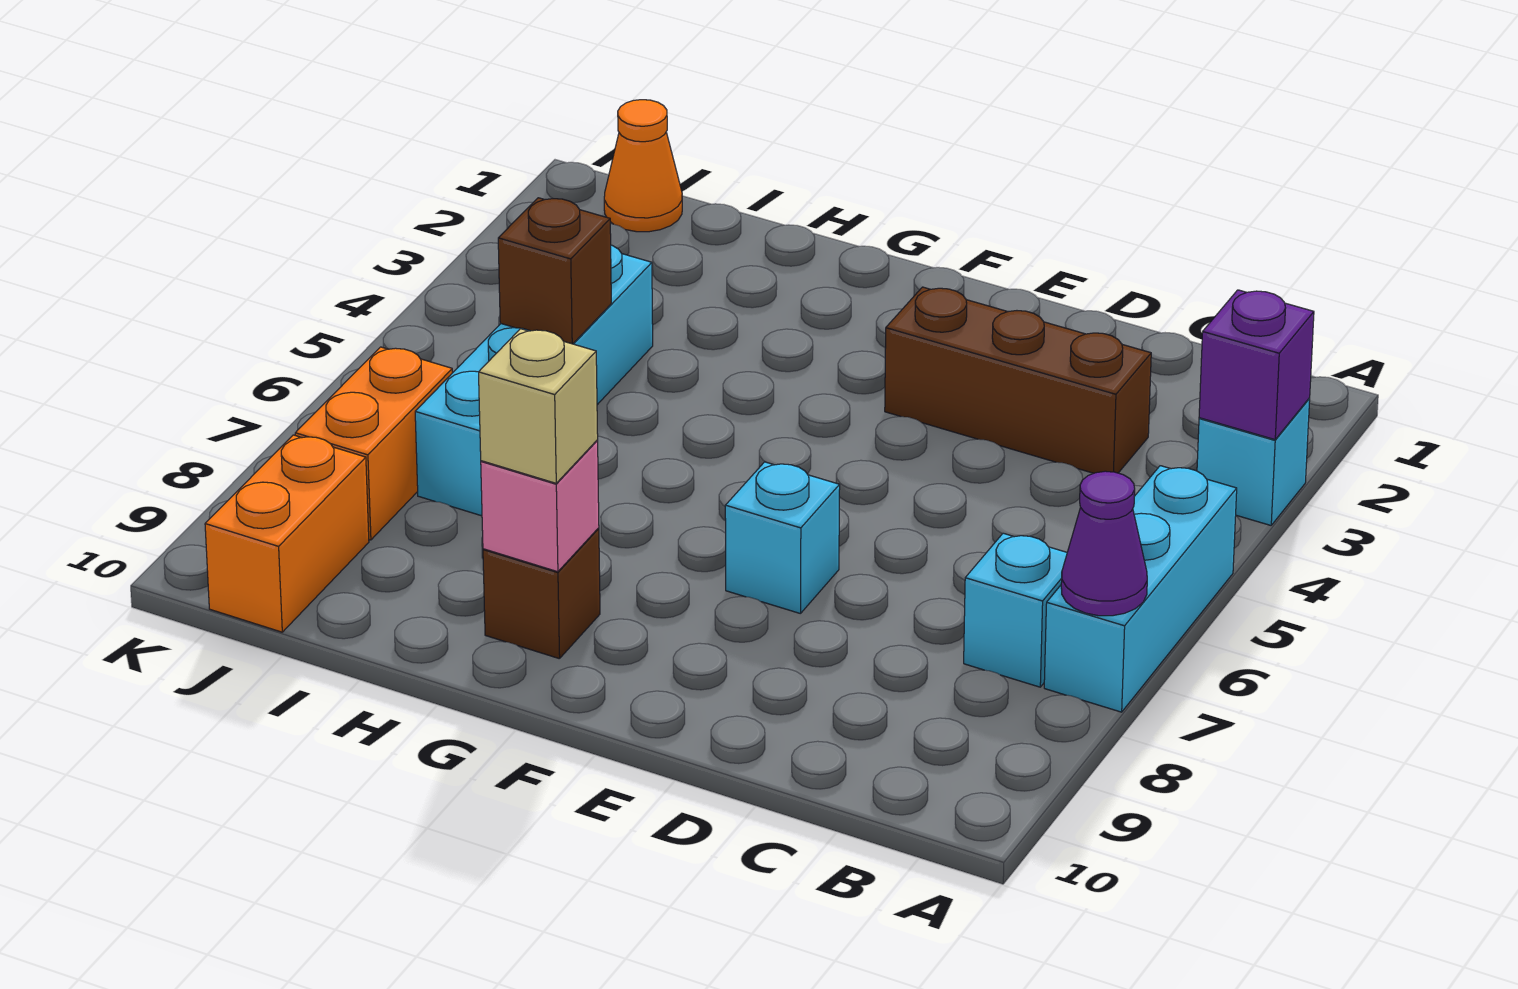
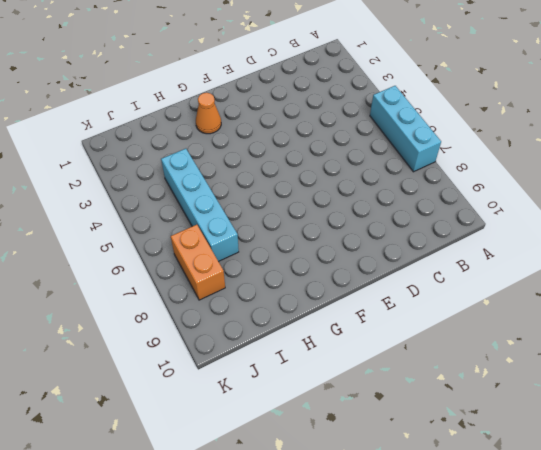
orange 1x1 cone [196,93,221,134] -> orange 1x1 cone moved to [604,100,682,232]
none -> cyan 1x1 brick [1197,399,1310,525]
none -> cyan 1x1 brick [964,533,1067,687]
none -> brown 1x3 brick [885,287,1151,473]

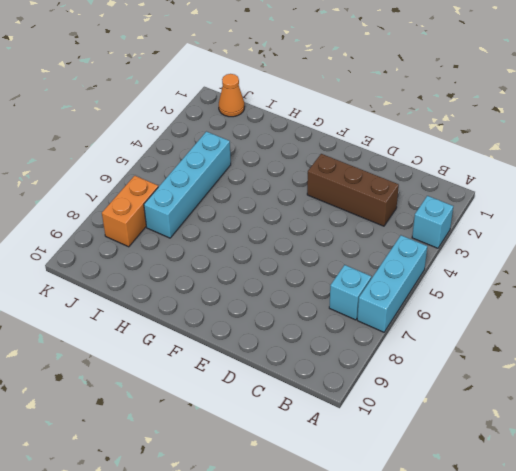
none -> cyan 1x1 brick [725,462,840,614]
none -> brown 1x1 brick [483,528,600,659]
none -> orange 1x2 brick [205,435,369,632]

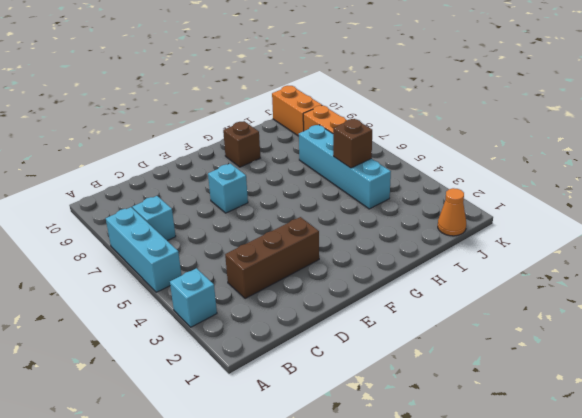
none -> purple 1x1 brick [1199,290,1314,440]
none -> purple 1x1 cone [1061,471,1147,616]
none -> pink 1x1 brick [481,441,599,572]

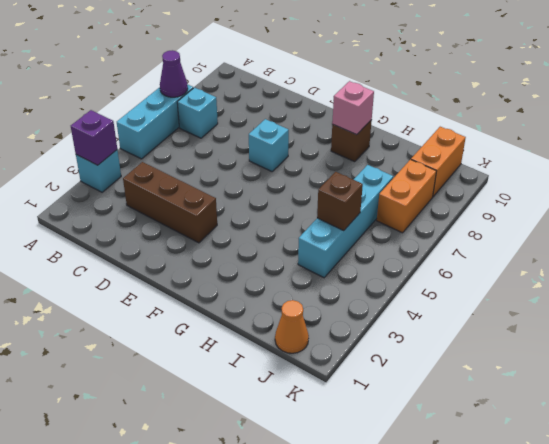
none -> tan 1x1 brick [479,329,598,483]

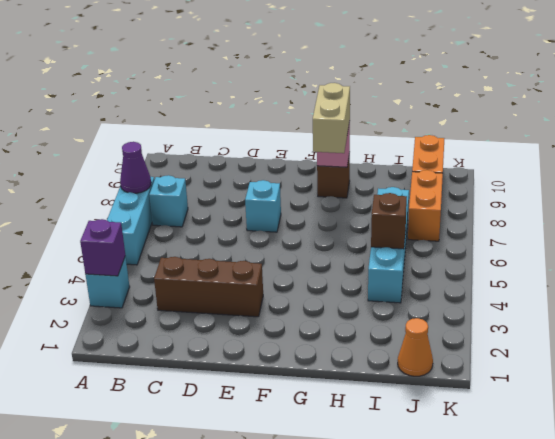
tan 1x2 brick [313,83,350,153] -> tan 1x1 brick [479,329,598,483]

